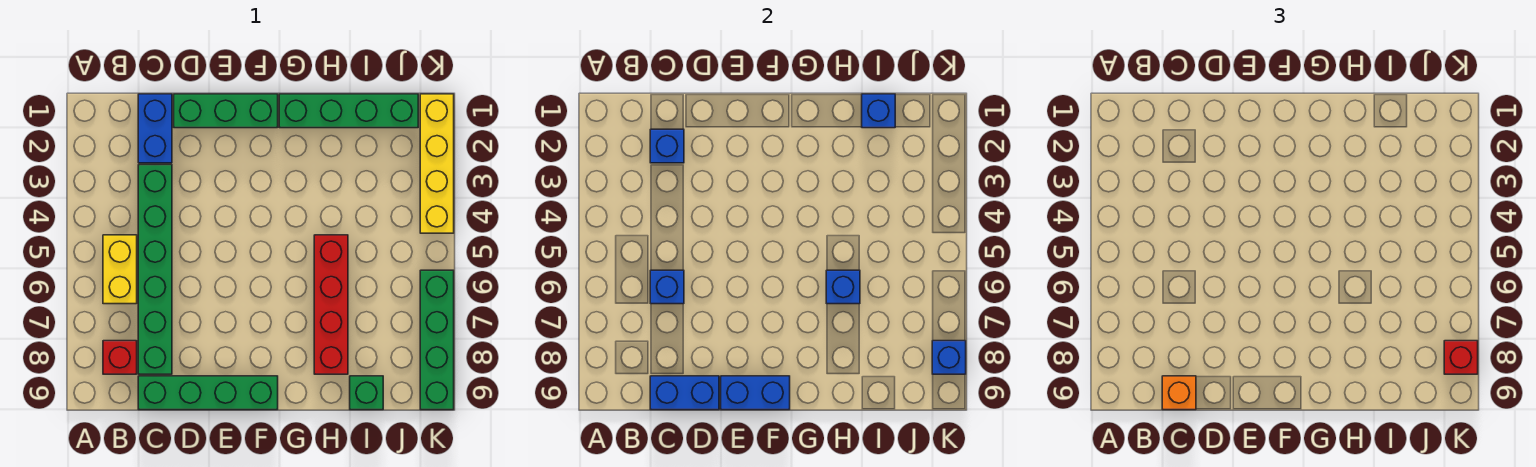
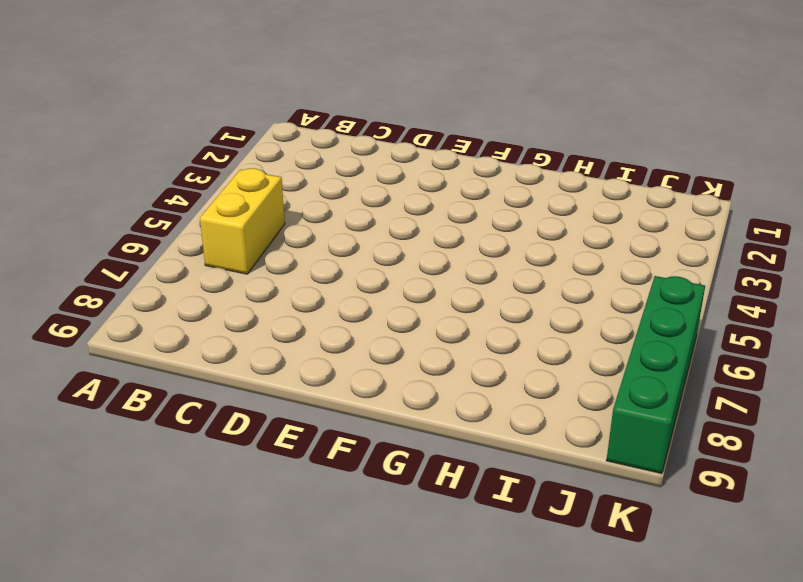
none -> red 1x1 brick [103,341,137,374]
none -> blue 1x2 brick [138,94,172,163]
none -> green 1x6 brick [138,165,172,374]

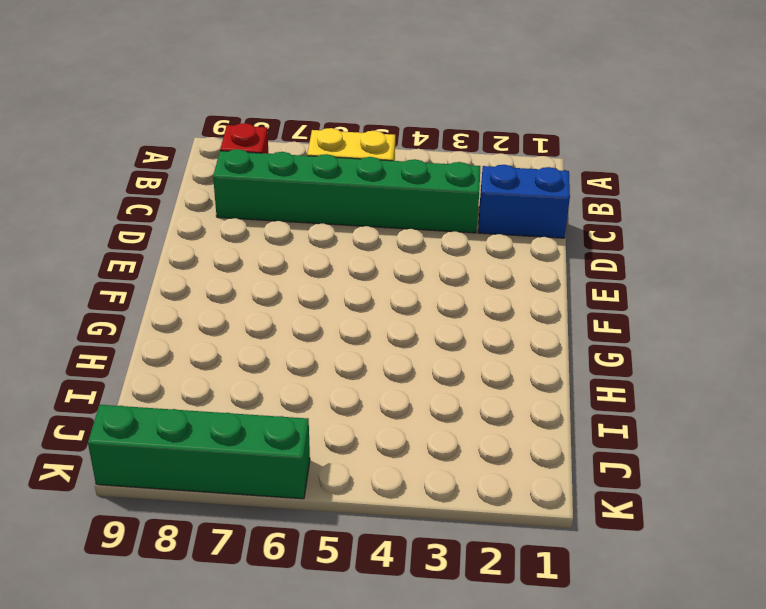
none -> green 1x4 brick [138,376,278,410]
none -> green 1x3 brick [174,94,278,128]
none -> green 1x4 brick [279,94,418,128]

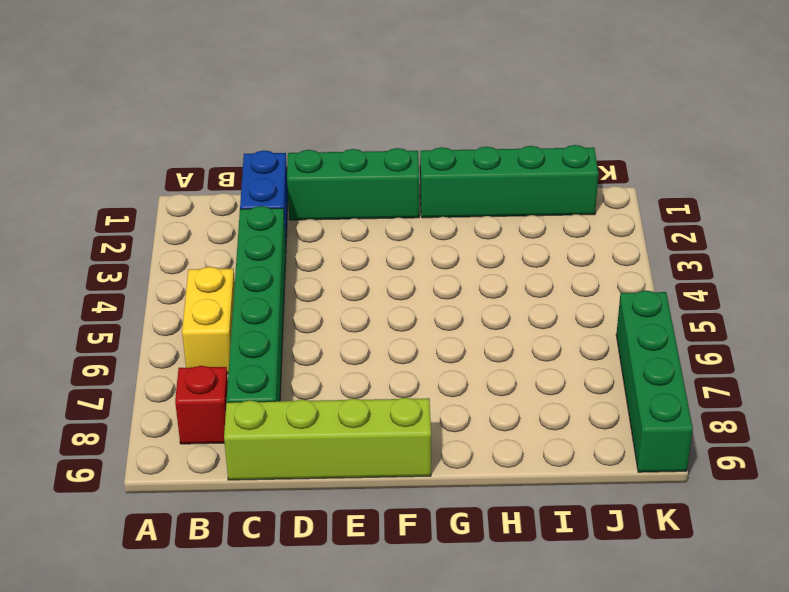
lime 1x4 brick [224,398,431,480] -> green 1x4 brick [138,376,278,410]
none -> red 1x4 brick [314,235,348,374]
none -> green 1x1 brick [350,376,383,410]
none -> yellow 1x4 brick [420,94,454,233]

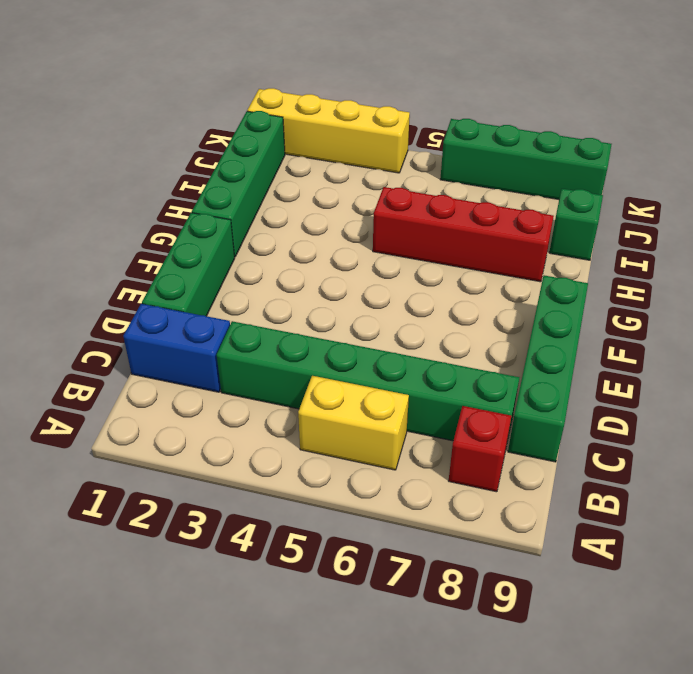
none -> blue 1x1 brick [650,129,684,163]
none -> blue 1x1 brick [650,270,684,304]
none -> blue 1x2 brick [650,376,719,410]

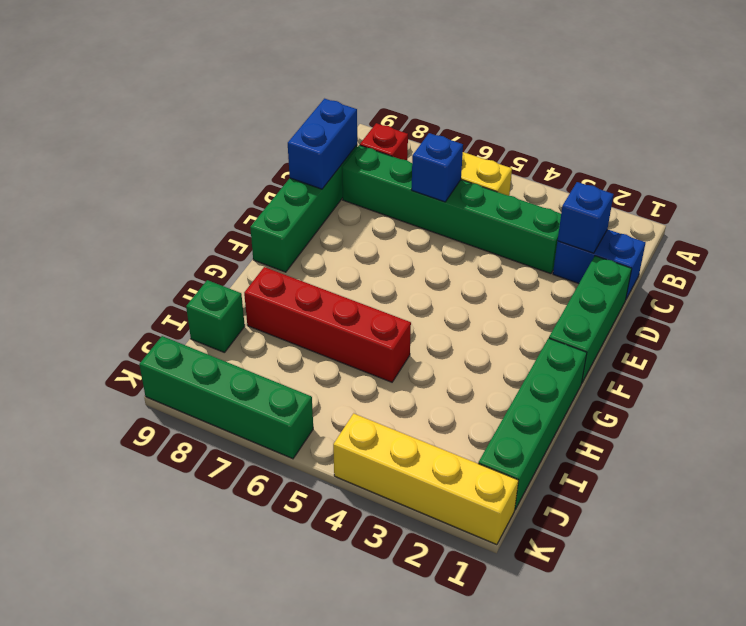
none -> blue 1x2 brick [721,376,790,410]
none -> blue 1x1 brick [826,270,860,304]
none -> blue 1x1 brick [862,94,895,128]

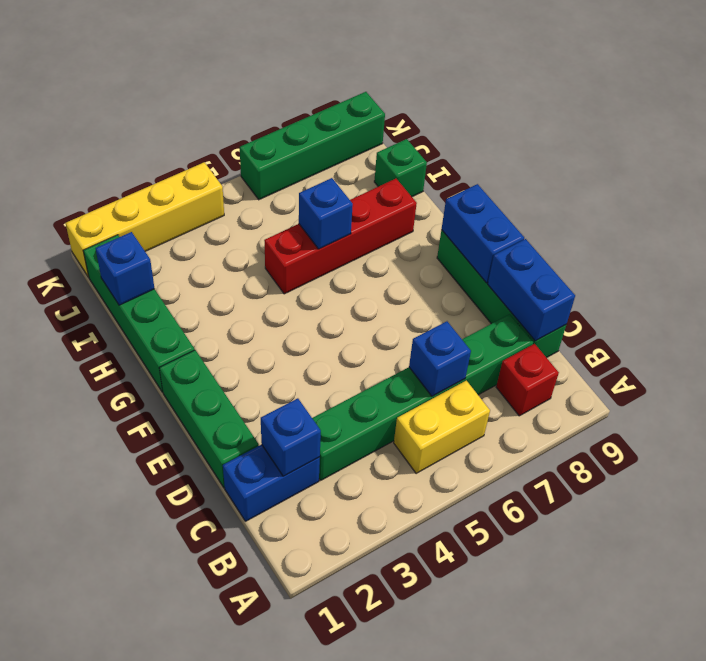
none -> blue 1x1 brick [932,341,966,374]
none -> orange 1x1 brick [1162,376,1196,410]
none -> red 1x1 brick [1444,341,1478,374]

